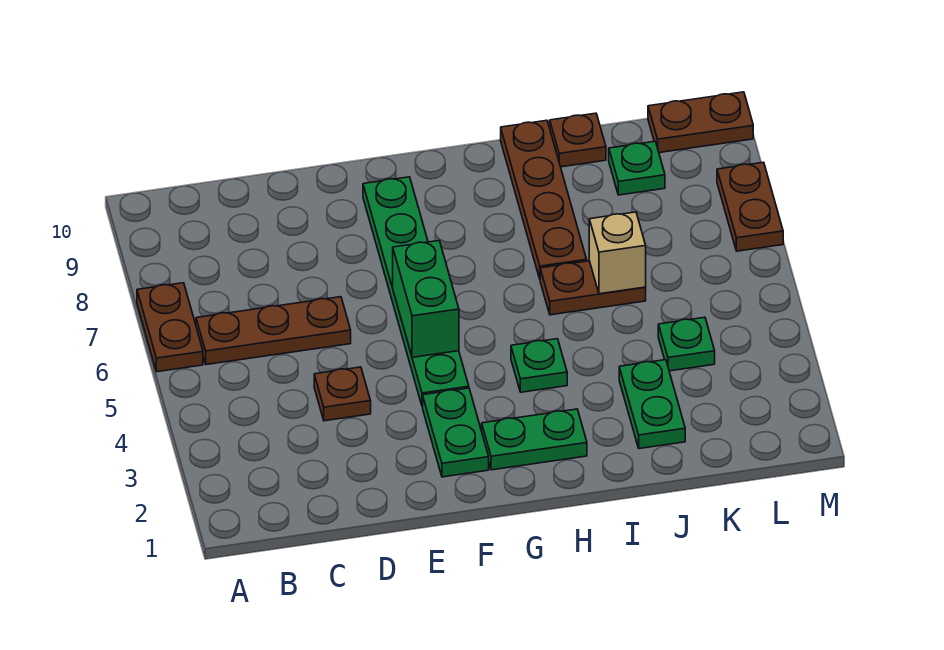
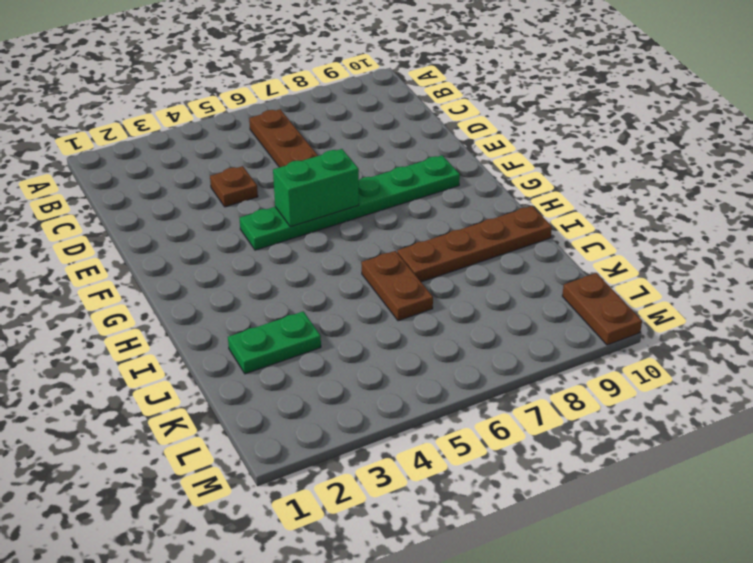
none -> brown 1x2 plate [137,283,203,372]
none -> green 1x2 plate [423,388,489,477]
none -> green 1x2 plate [482,409,587,470]

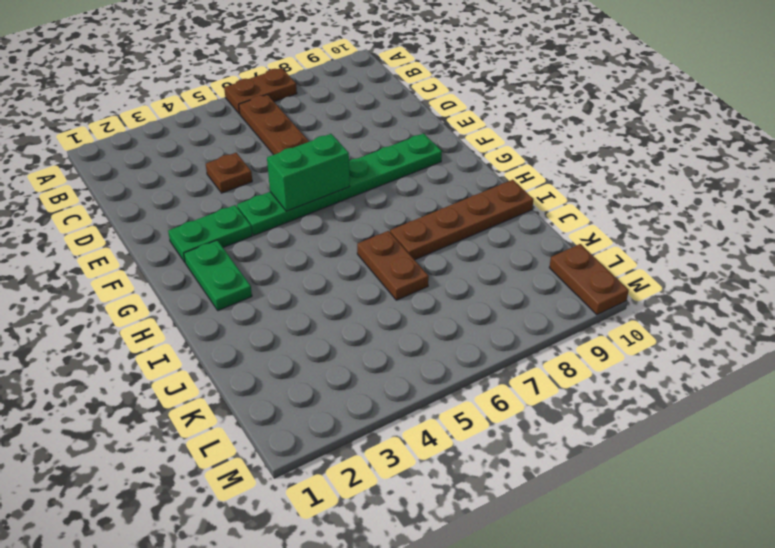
none -> green 1x1 plate [511,339,567,392]
none -> green 1x2 plate [619,360,685,449]
none -> brown 1x1 plate [550,113,606,167]

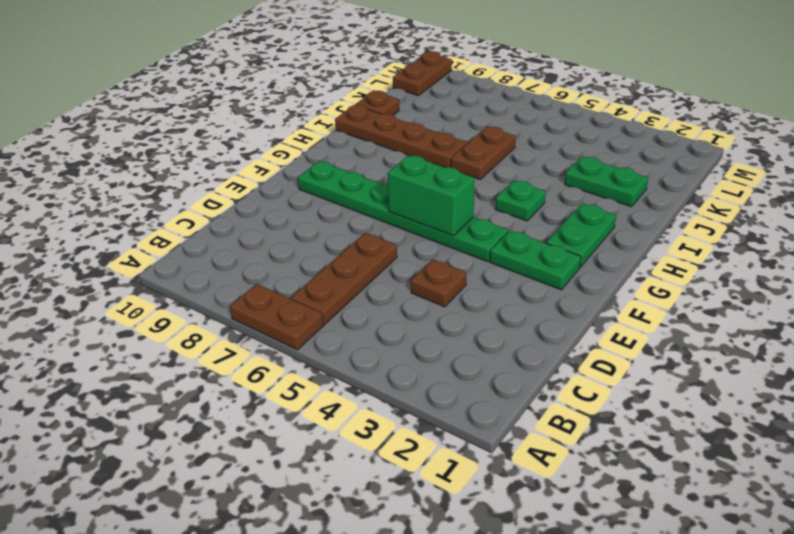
none -> green 1x1 plate [658,317,715,371]
none -> green 1x1 plate [609,141,665,195]
none -> brown 1x2 plate [717,162,783,251]

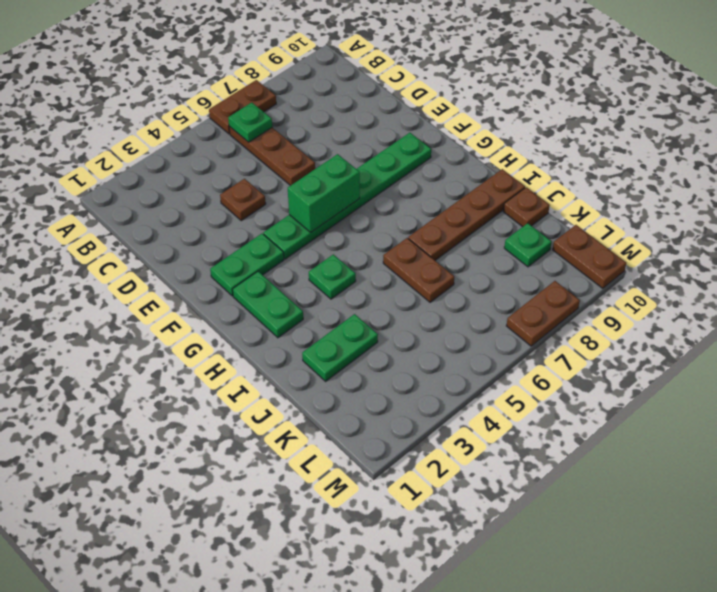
green 1x1 plate [228,103,272,142] -> green 1x1 plate moved to [658,317,715,371]
none -> tan 1x1 brick [589,212,646,294]

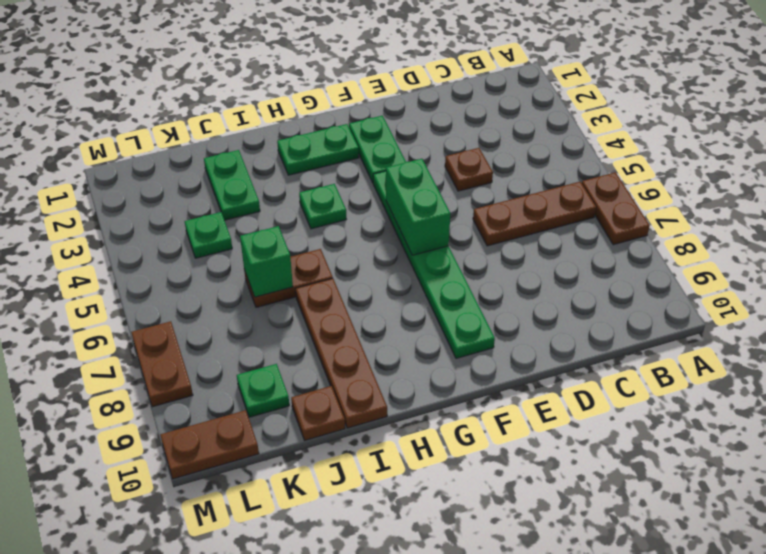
green 1x1 brick [240,226,293,297] -> tan 1x1 brick [589,212,646,294]

